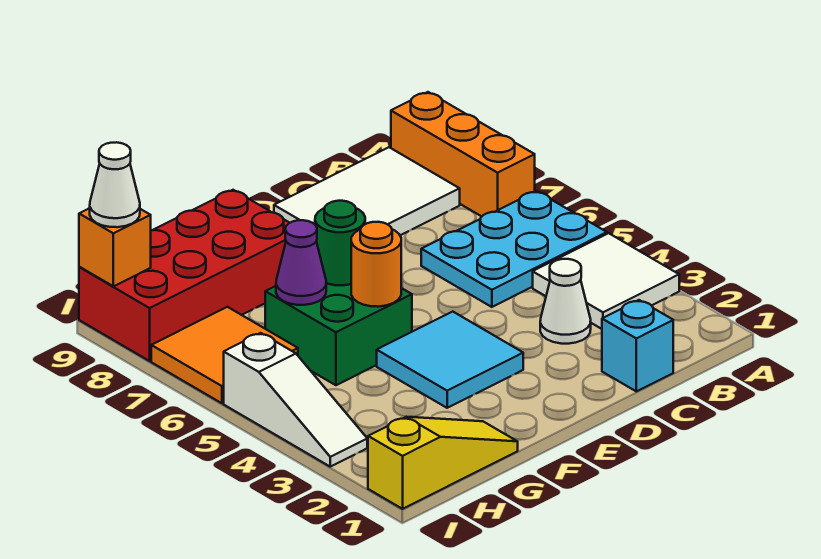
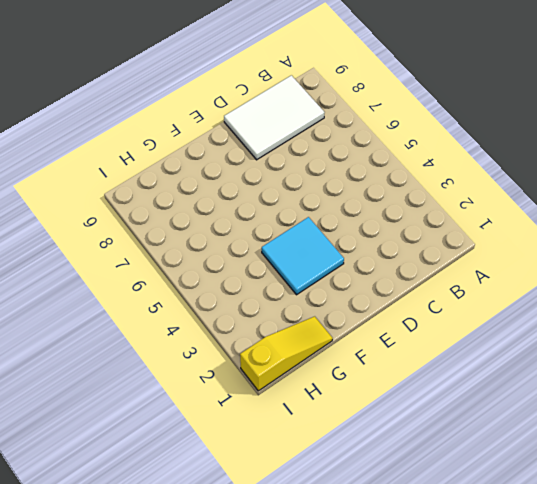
none -> white 2x2 tile [533,233,679,329]
none -> cyan 2x3 plate [421,191,607,307]
none -> orange 1x3 brick [391,92,535,216]

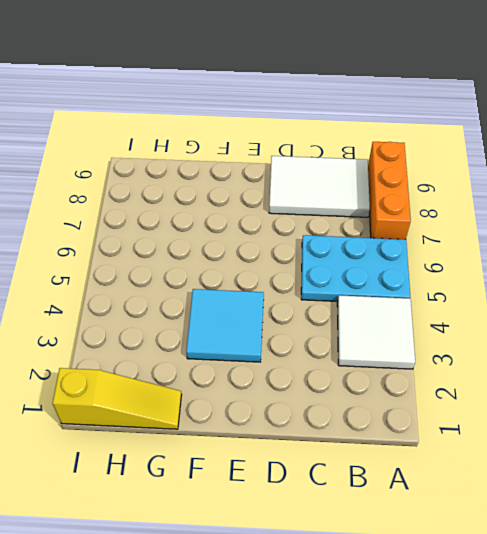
none -> cyan 1x1 brick [602,300,673,391]
none -> white 1x1 cone [540,259,591,344]
none -> green 2x2 brick [265,283,412,385]

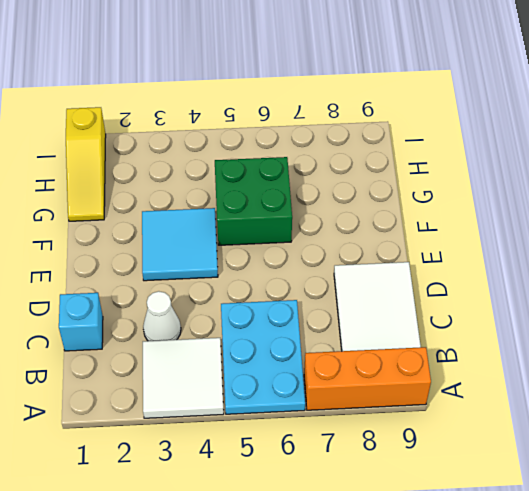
none -> red 2x4 brick [79,190,289,361]
none -> orange 2x2 tile [151,307,298,403]
none -> white 1x3 slope [224,333,367,467]

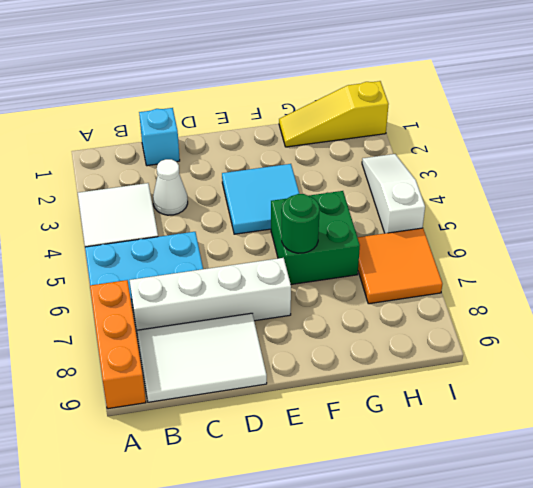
white 1x4 brick [130,258,291,331] -> none
none -> red 2x4 brick [79,190,289,361]
none -> orange 1x1 round brick [351,222,401,307]
none -> purple 1x1 cone [276,220,326,305]

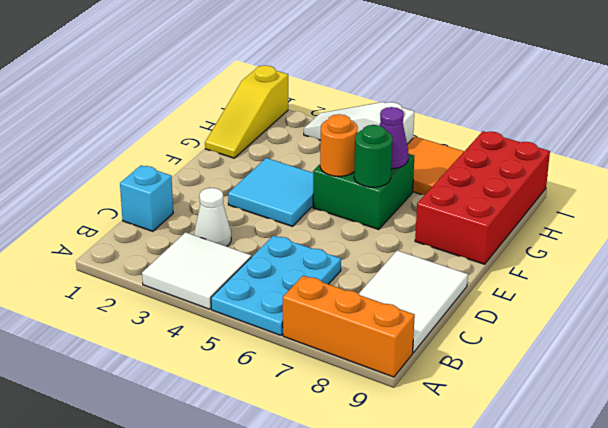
none -> orange 1x1 brick [79,208,151,286]
none -> white 1x1 cone [90,142,140,227]

